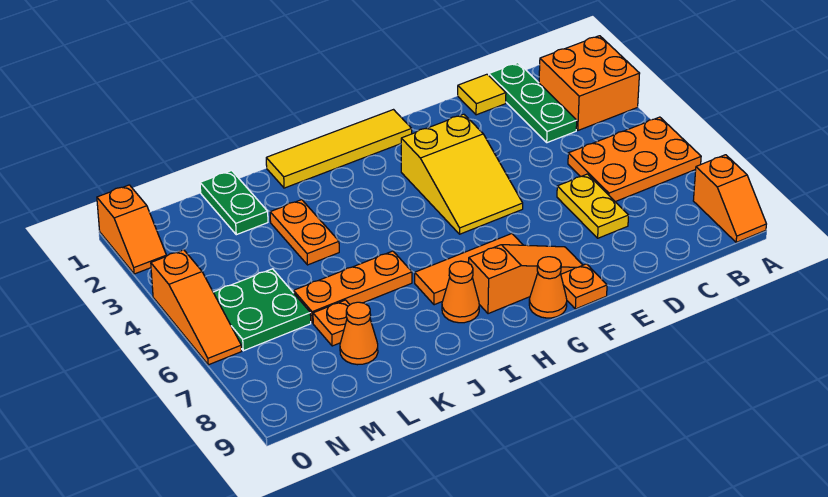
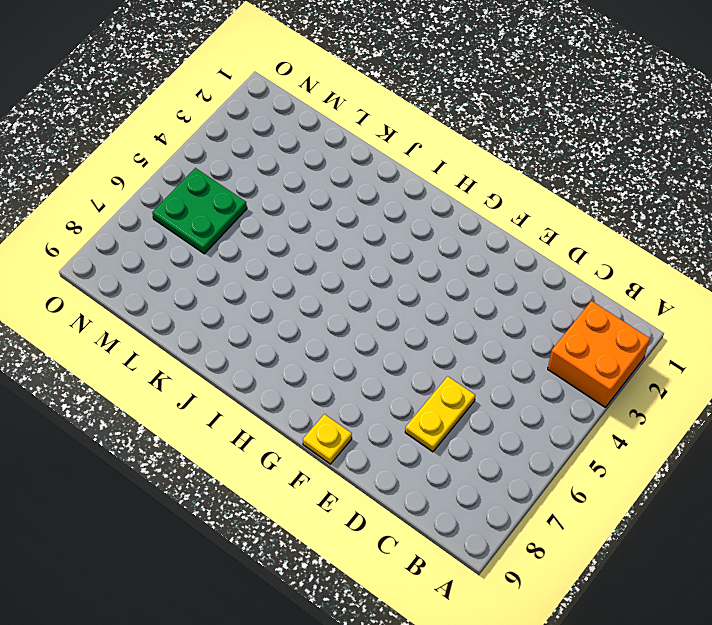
yellow 1x1 plate [303,414,352,464] -> orange 1x1 plate [561,264,607,309]
none -> orange 2x3 plate [568,117,701,202]
none -> orange 1x2 slope [693,155,766,242]
none -> green 1x3 plate [489,63,577,143]

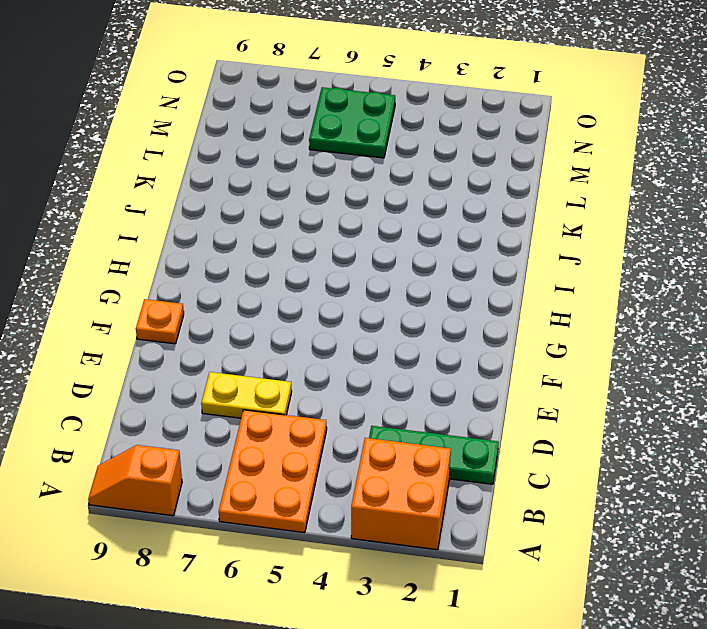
none -> yellow 1x1 tile [458,74,506,115]
none -> yellow 2x3 slope [401,114,523,234]
none -> orange 1x3 slope [469,245,583,314]

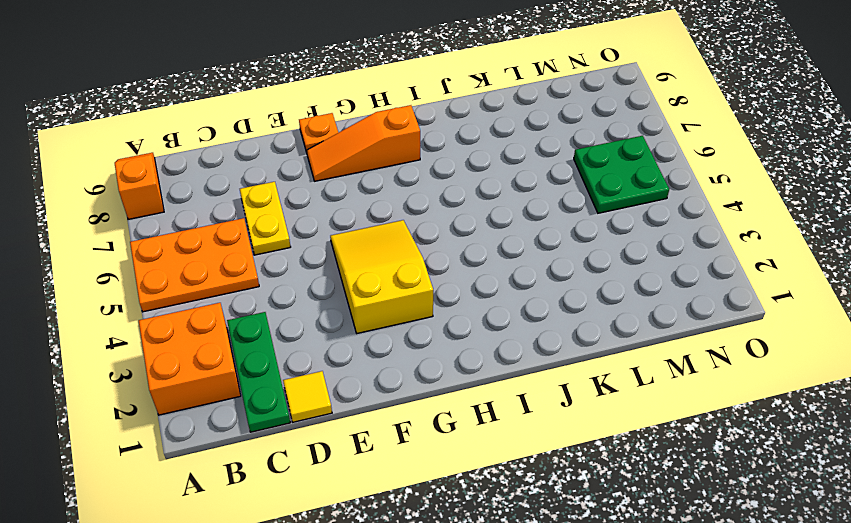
none -> yellow 1x4 tile [266,110,412,188]
none -> orange 1x3 tile [415,234,523,305]
none -> orange 1x1 cone [529,257,567,318]

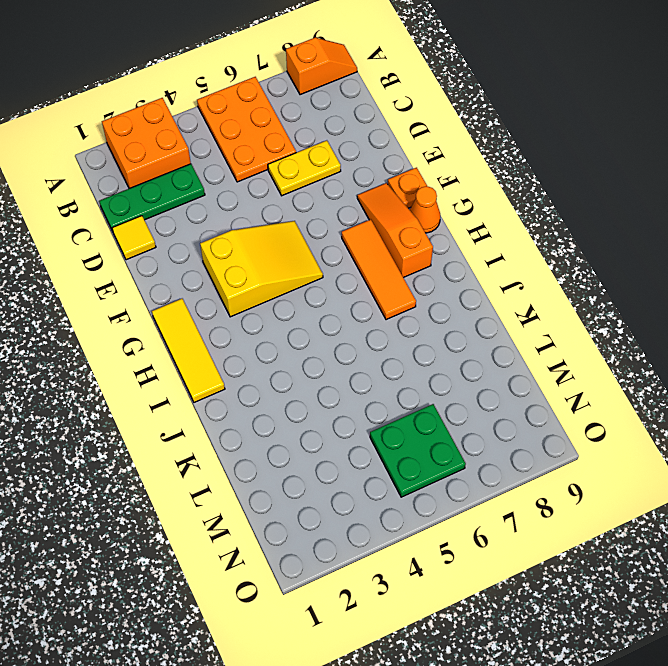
yellow 1x3 tile [152,299,225,402] -> yellow 1x4 tile [266,110,412,188]
none -> orange 1x1 cone [442,261,479,323]
none -> orange 1x3 plate [294,251,412,323]
none -> orange 1x2 plate [270,200,339,265]

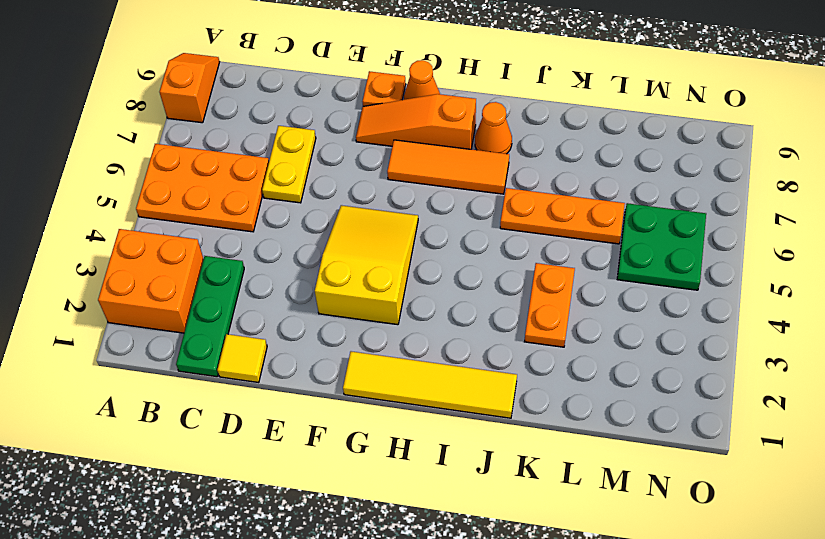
none -> green 1x2 plate [200,171,268,235]
none -> orange 1x1 plate [313,300,350,346]
none -> orange 1x1 cone [340,302,378,365]

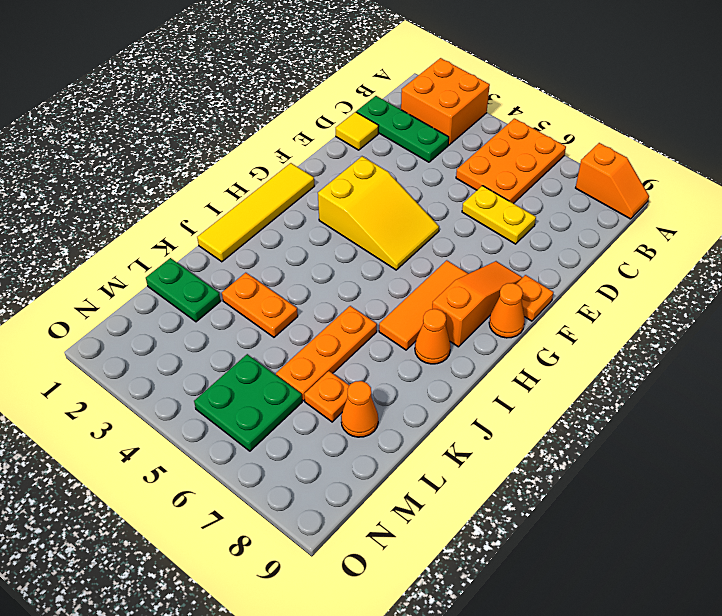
none -> orange 1x2 slope [97,185,166,274]
none -> orange 1x3 slope [151,250,242,365]

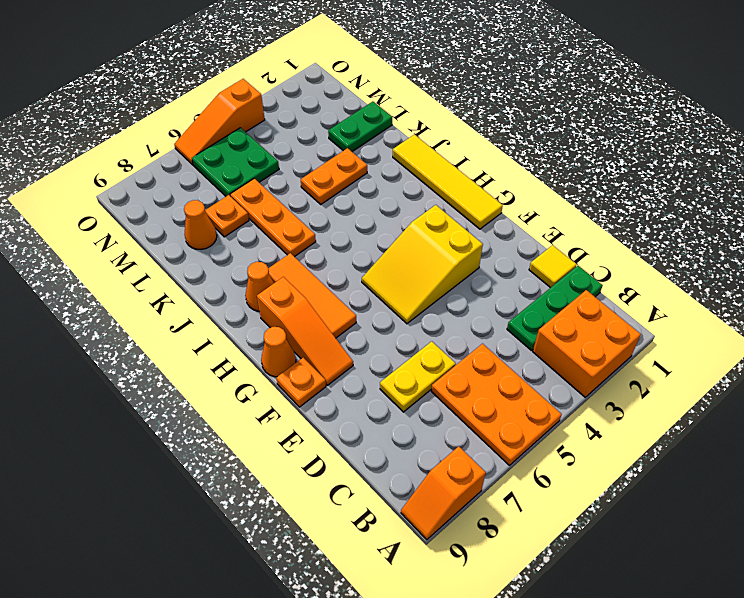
none -> orange 1x2 slope [97,185,166,274]

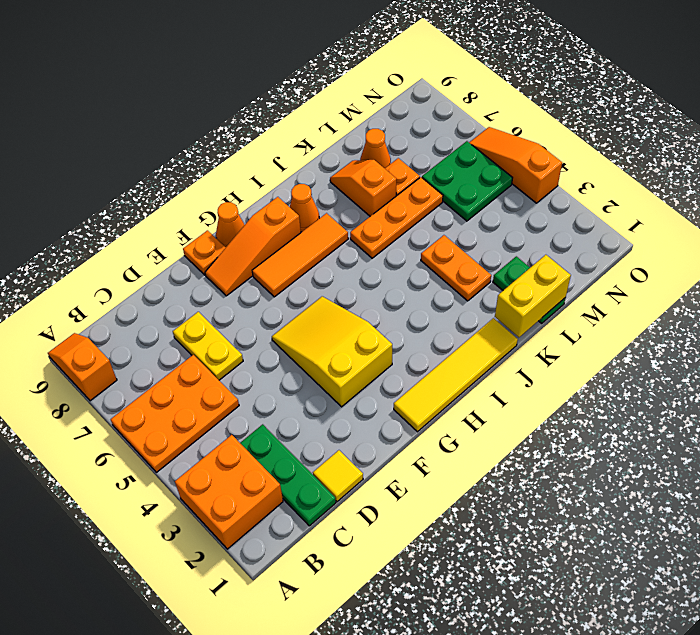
yellow 1x2 brick [495,255,571,337] -> none
orange 1x2 slope [330,160,397,216] -> orange 1x2 slope moved to [97,185,166,274]

